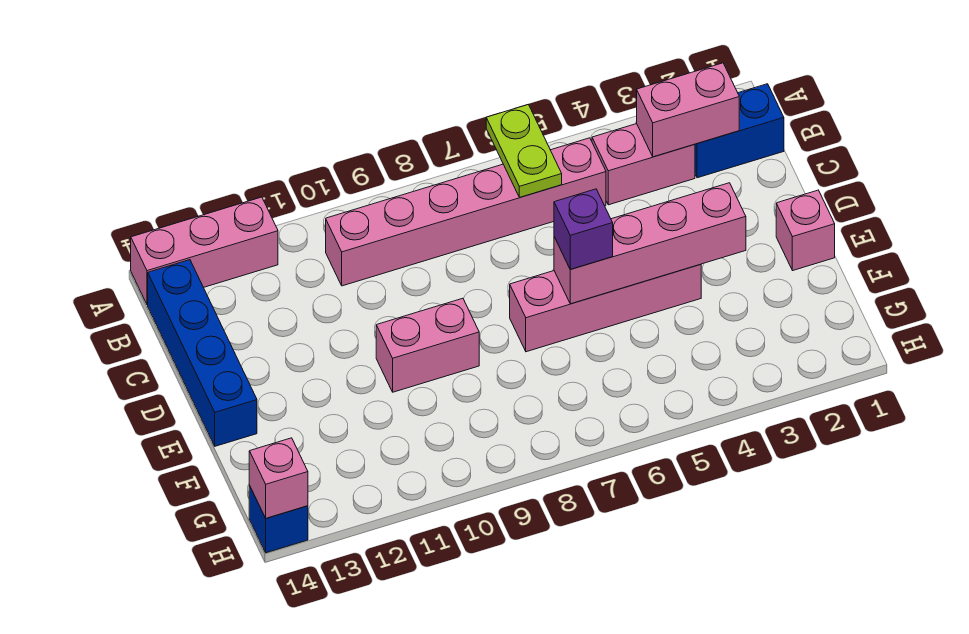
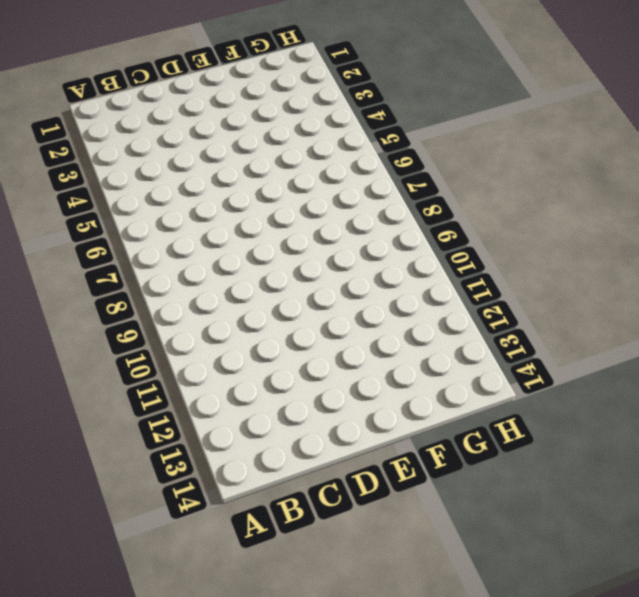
none -> pink 1x3 brick [131,197,278,305]
none -> blue 1x2 brick [695,84,784,178]
none -> pink 1x2 brick [592,124,695,205]

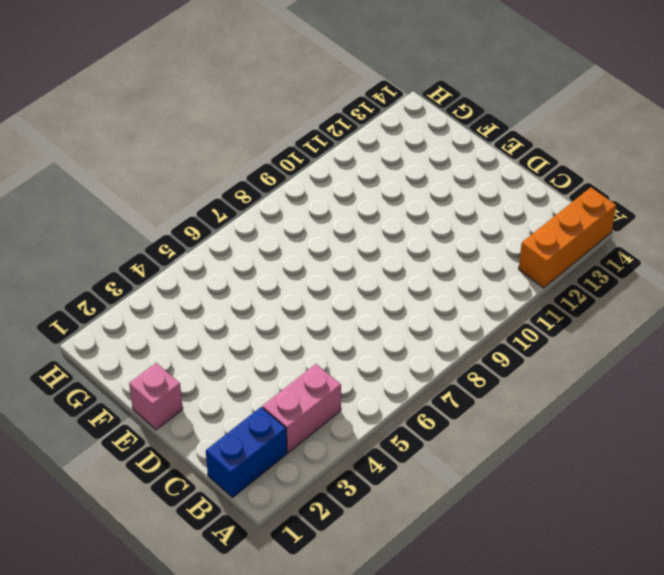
orange 1x3 brick [519,188,616,288] -> pink 1x3 brick [131,197,278,305]
none -> pink 1x6 brick [326,138,606,286]
none -> blue 1x4 brick [148,260,257,446]
none -> pink 1x4 brick [510,264,701,352]

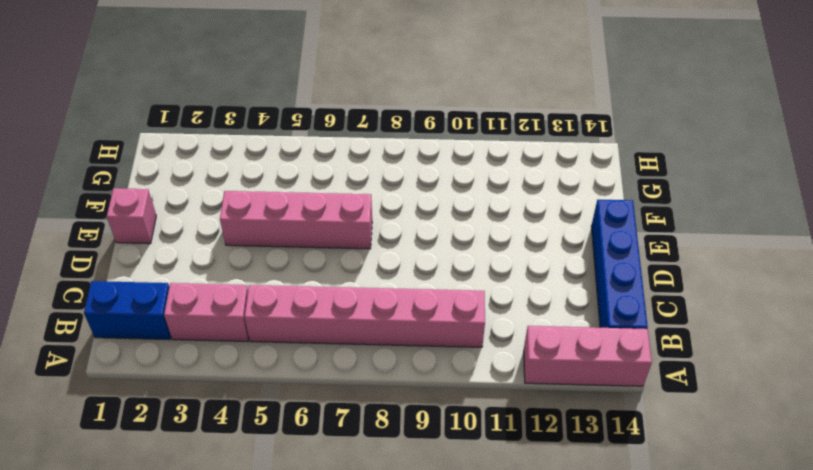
none -> pink 1x2 brick [376,298,479,392]
none -> blue 1x1 brick [249,485,308,553]
none -> lime 1x2 plate [486,105,562,197]

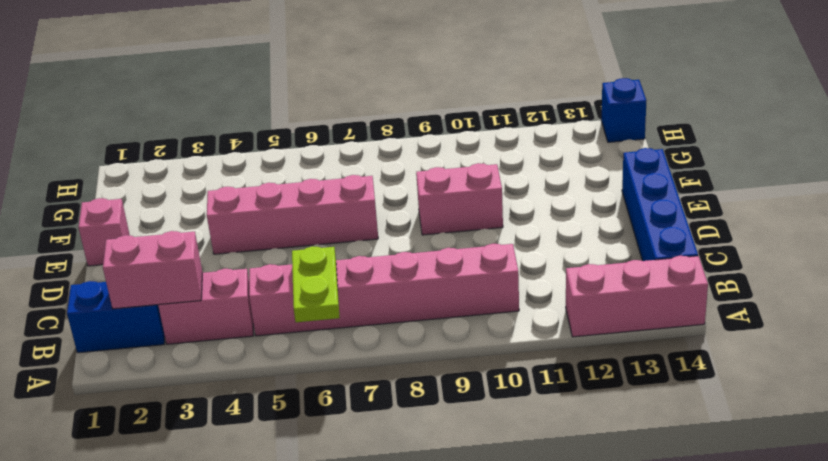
none -> pink 1x4 brick [554,183,746,304]
none -> pink 1x1 brick [249,438,308,518]
none -> purple 1x1 brick [554,189,613,269]

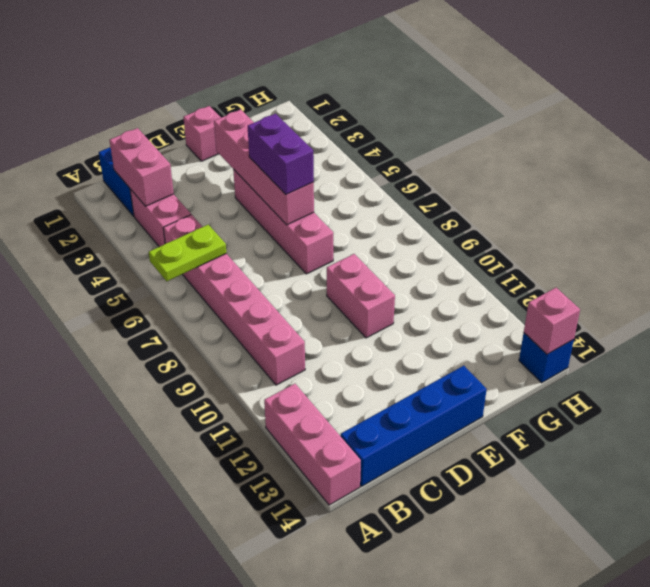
purple 1x2 brick [248,113,314,195] -> purple 1x1 brick [554,189,613,269]

